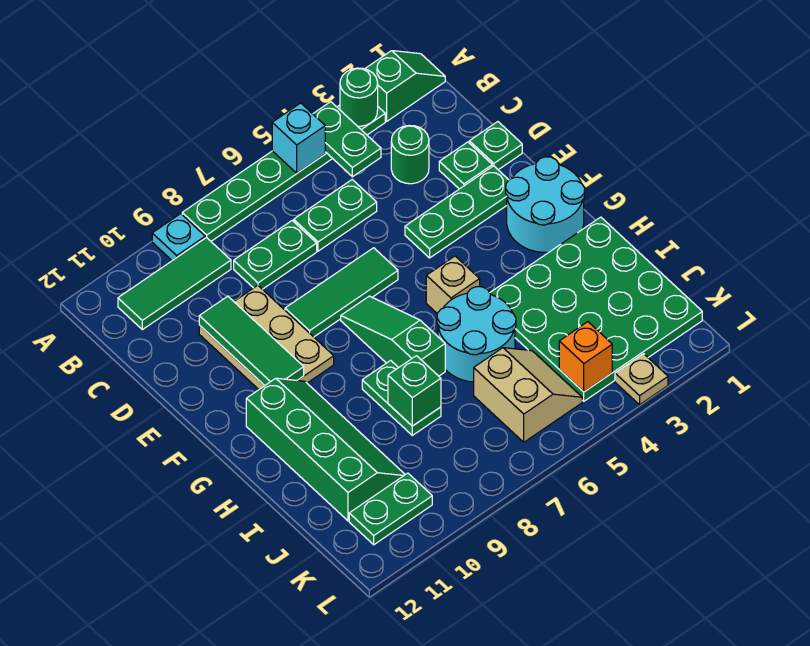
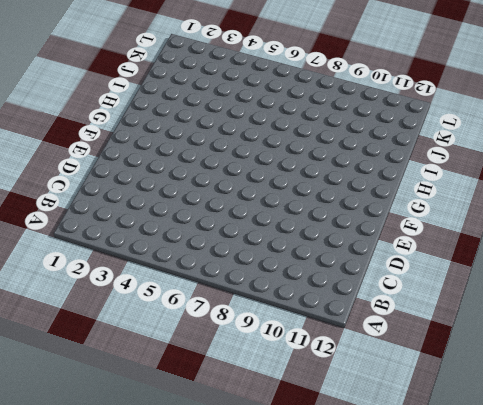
none -> green 1x2 slope [365,51,445,121]
none -> green 1x6 plate [182,105,385,241]
none -> cyan 1x1 plate [152,214,205,261]

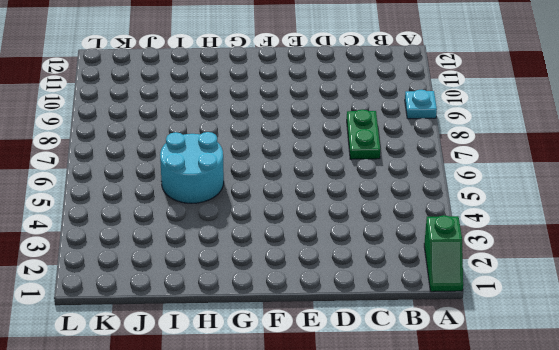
none -> green 1x6 plate [182,105,385,241]
none -> green 1x3 tile [118,237,231,330]
none -> green 1x1 round brick [391,126,429,184]

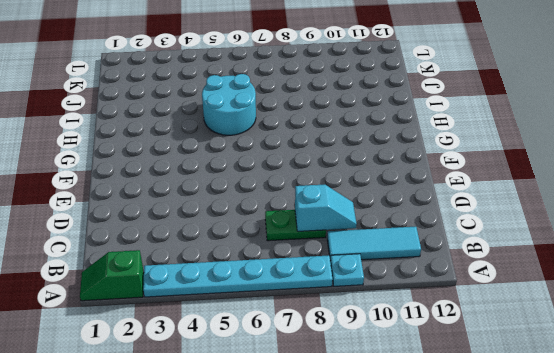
cyan 1x6 plate [143,255,333,297] -> green 1x6 plate [182,105,385,241]
cyan 1x3 tile [327,227,421,260] -> green 1x3 tile [118,237,231,330]
cyan 1x2 slope [295,185,357,231] -> none
none -> green 1x1 round brick [391,126,429,184]
none -> green 1x2 plate [294,180,377,251]
none -> green 1x1 plate [469,122,522,170]

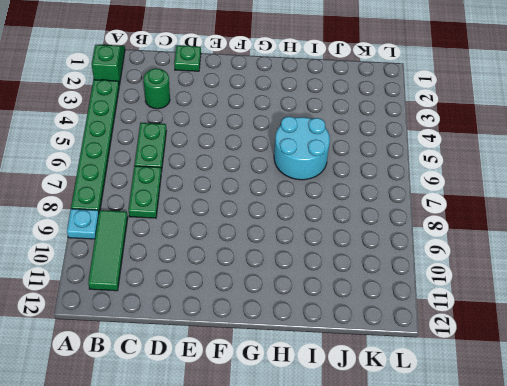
none -> green 1x1 plate [439,142,492,189]
none -> tan 2x3 plate [199,285,334,389]
none -> green 1x3 plate [405,166,509,258]

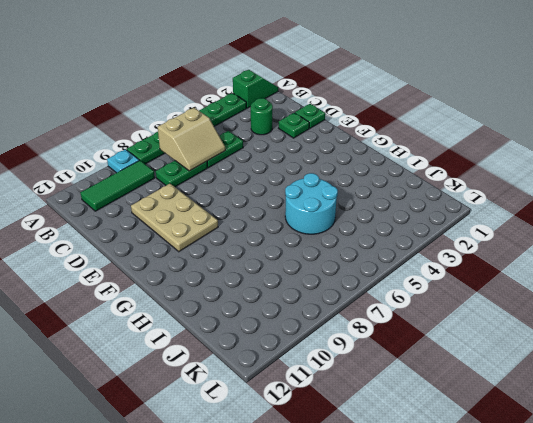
tan 2x2 slope [158,108,225,171] -> tan 2x2 slope turned to [474,348,582,442]
none -> green 1x3 plate [405,166,509,258]
none -> green 1x3 tile [285,248,398,337]
none -> cyan 2x2 round brick [506,157,585,252]

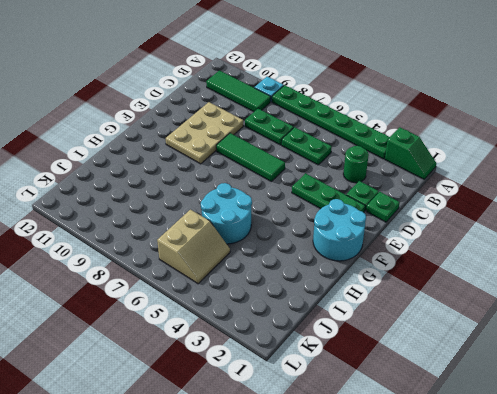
none -> green 1x3 slope [341,296,445,376]
none -> tan 1x1 brick [426,256,480,314]
none -> green 2x4 slope [246,378,405,521]

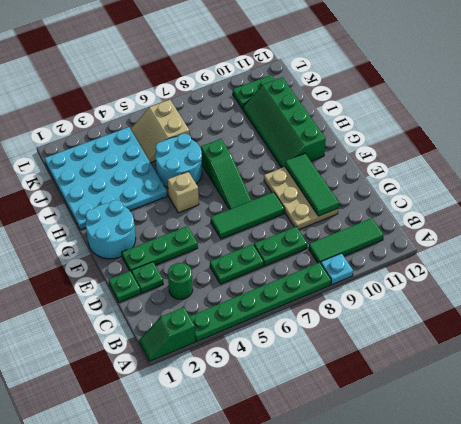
cyan 4x4 plate [45,127,167,230] -> green 4x4 plate [490,217,702,401]
none -> green 1x2 plate [362,360,441,435]
none -> tan 1x1 plate [615,354,668,405]
none -> green 1x1 round brick [340,68,378,126]

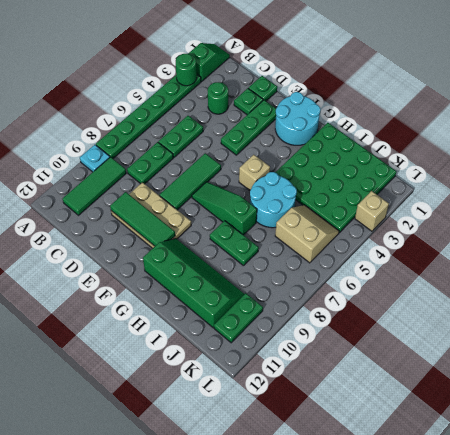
tan 1x1 brick [355,191,389,231] -> tan 1x1 plate [615,354,668,405]
none -> green 1x2 plate [313,102,381,177]
none -> cyan 1x1 brick [272,103,325,173]
none -> green 1x1 brick [388,356,441,426]

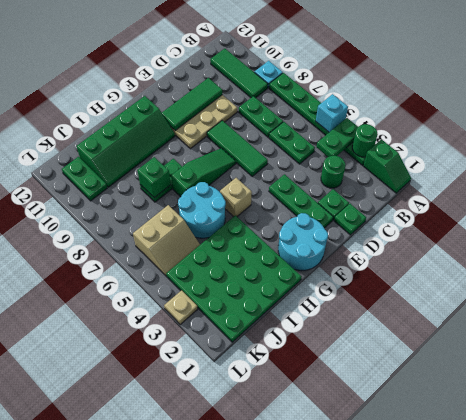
none -> orange 1x1 brick [559,322,612,392]

